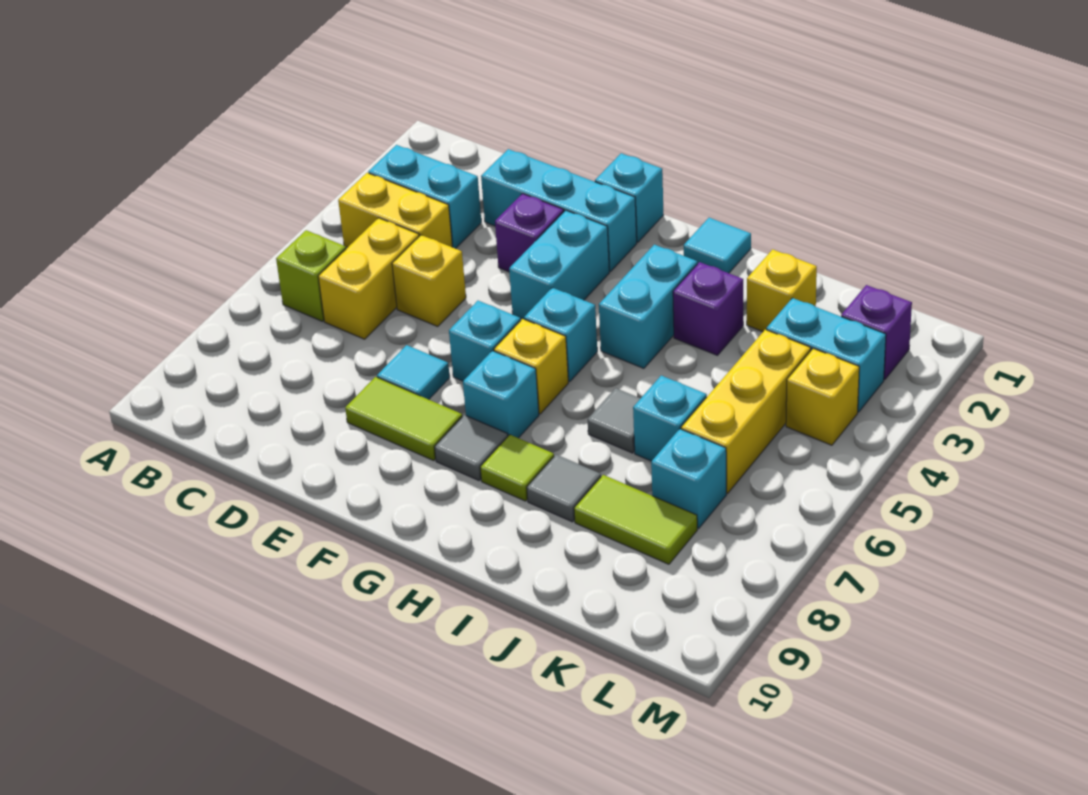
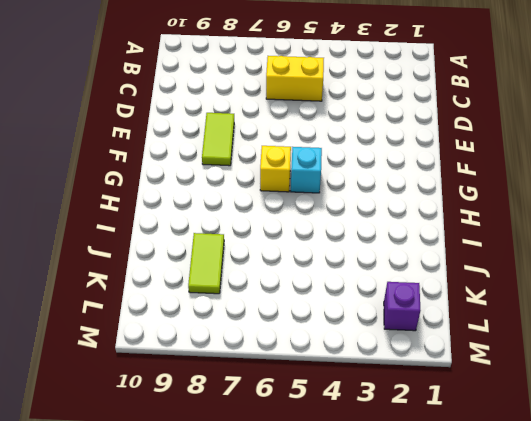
none -> cyan 1x2 brick [368,145,481,249]
none -> yellow 1x2 brick [338,173,452,247]
none -> lime 1x1 brick [276,230,346,321]
none -> cyan 1x3 brick [481,149,637,271]

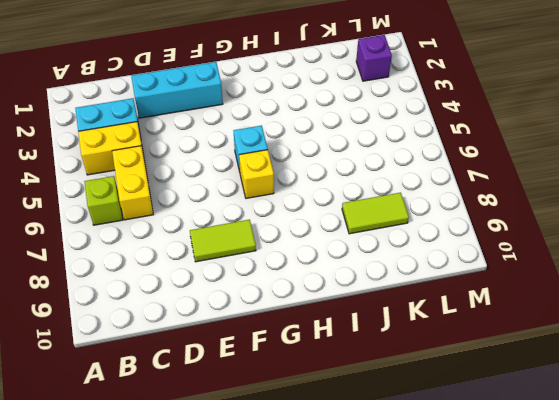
none -> yellow 1x1 brick [392,235,466,327]
none -> purple 1x1 brick [495,194,564,272]
none -> cyan 1x1 tile [377,345,450,399]
none -> cyan 1x1 brick [595,153,663,242]

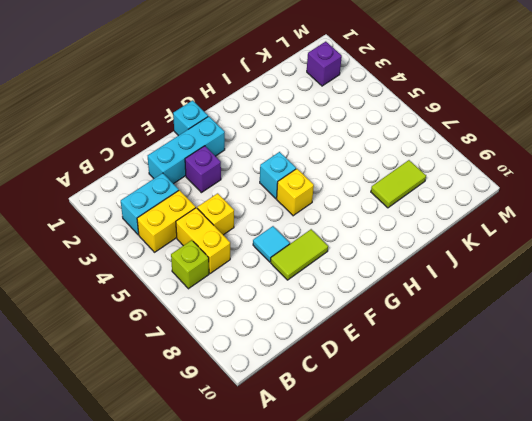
none -> cyan 1x2 brick [509,210,609,319]
none -> cyan 1x1 brick [449,301,521,381]
none -> cyan 1x1 brick [463,351,539,438]
none -> grey 1x1 tile [435,415,508,481]

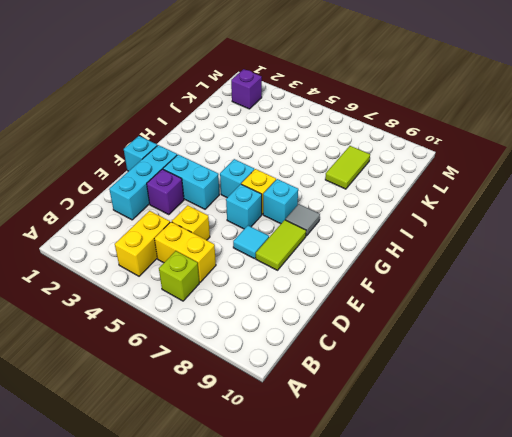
none -> cyan 1x2 brick [368,145,481,249]
none -> cyan 1x1 tile [684,218,751,273]
none -> cyan 1x2 brick [599,245,697,368]
none -> lime 1x1 tile [480,435,554,501]

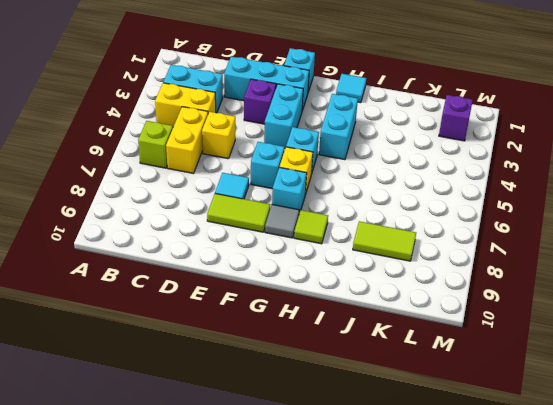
none -> purple 1x1 brick [673,262,743,355]
none -> grey 1x1 tile [588,388,641,453]
none -> grey 1x1 tile [527,455,601,522]
none -> yellow 1x1 brick [747,249,817,332]

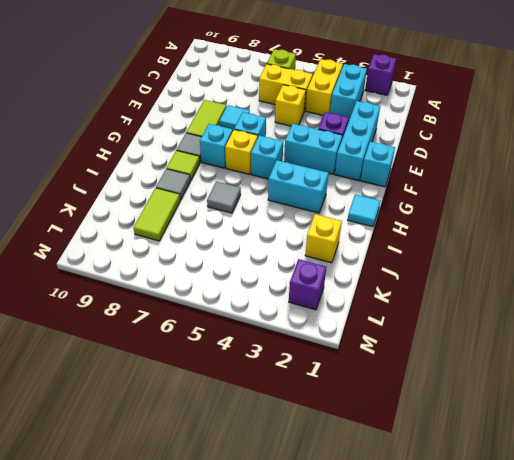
purple 1x1 brick [365,54,396,95] -> purple 1x1 brick moved to [673,262,743,355]
none -> cyan 1x1 brick [633,375,707,461]
none -> cyan 1x2 brick [766,298,886,412]
none -> yellow 1x3 brick [681,330,811,493]
none -> cyan 1x1 brick [651,429,726,528]

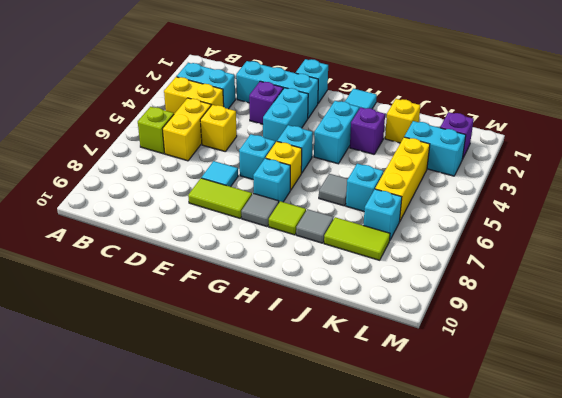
none -> yellow 1x1 brick [786,348,859,445]

